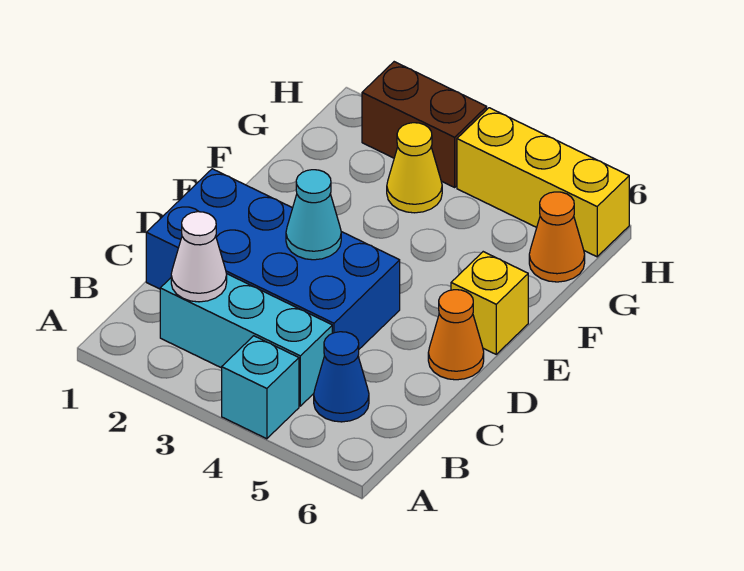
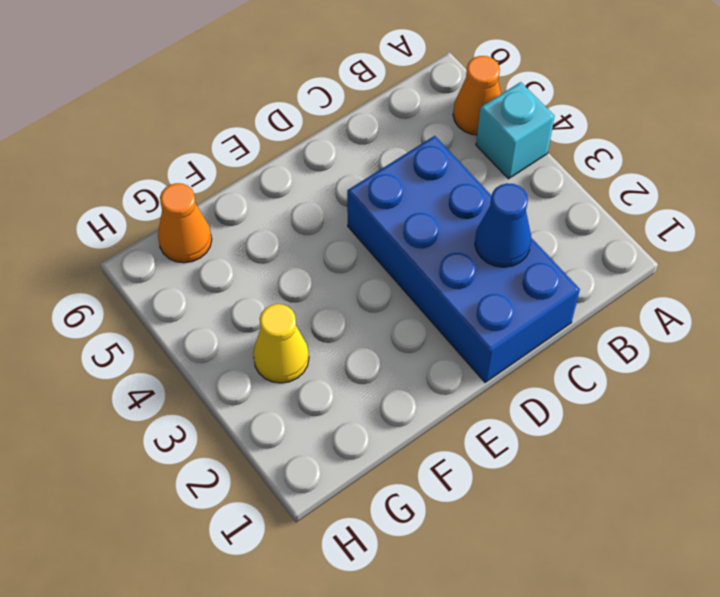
orange 1x1 cone [453,56,501,135] -> orange 1x1 cone moved to [428,290,484,380]
blue 1x1 cone [475,183,531,267] -> blue 1x1 cone moved to [314,332,369,422]
none -> cyan 1x3 brick [160,274,332,406]
none -> yellow 1x1 brick [451,252,528,354]
none -> brown 1x2 brick [362,62,487,187]

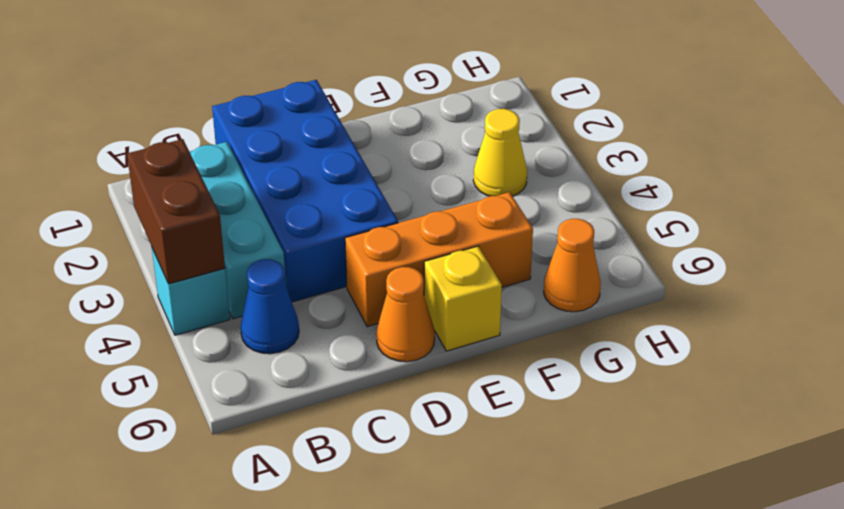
brown 1x2 brick [127,139,225,284] -> brown 1x2 brick moved to [362,62,487,187]
orange 1x3 brick [345,192,533,327] -> none
none -> yellow 1x3 brick [457,108,629,257]
none -> white 1x1 cone [171,212,227,302]
none -> cyan 1x1 cone [286,170,341,260]

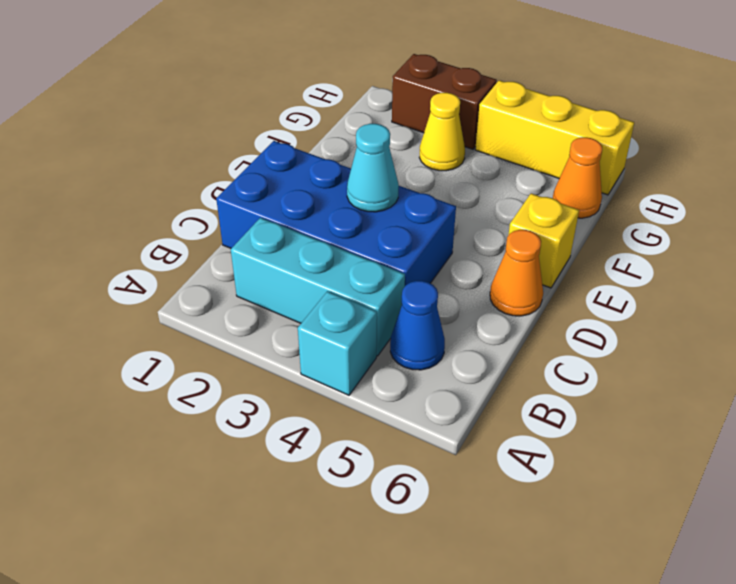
none -> white 1x1 cone [171,212,227,302]

